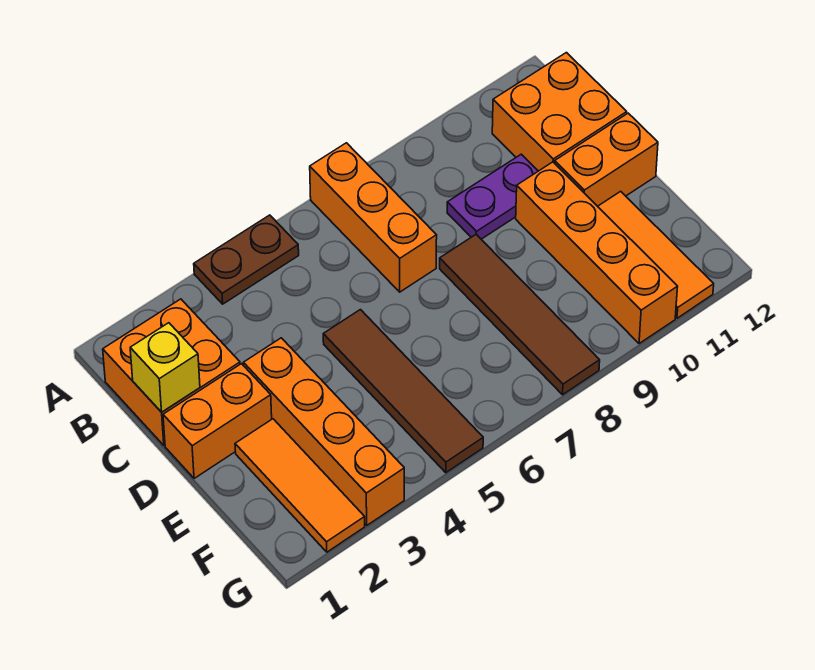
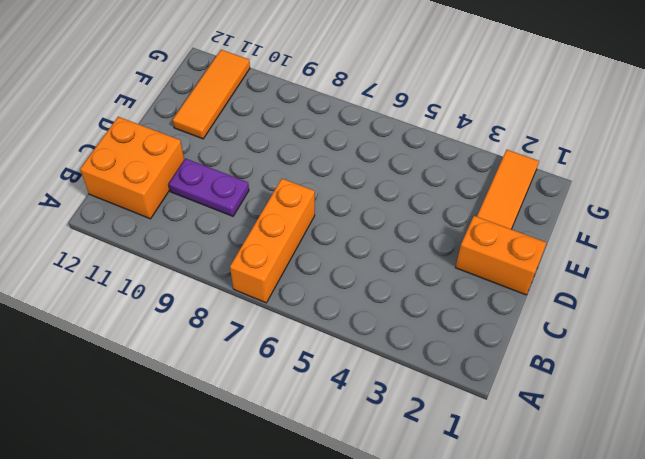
none -> brown 1x2 plate [194,215,299,304]
none -> orange 2x2 brick [103,299,240,445]
none -> orange 1x4 brick [244,338,404,525]

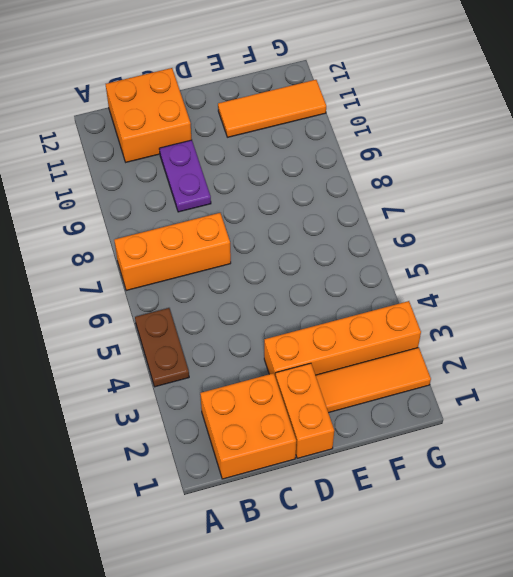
none -> brown 1x4 tile [323,310,483,473]
none -> brown 1x4 tile [440,235,600,395]
none -> orange 1x4 brick [516,162,678,344]

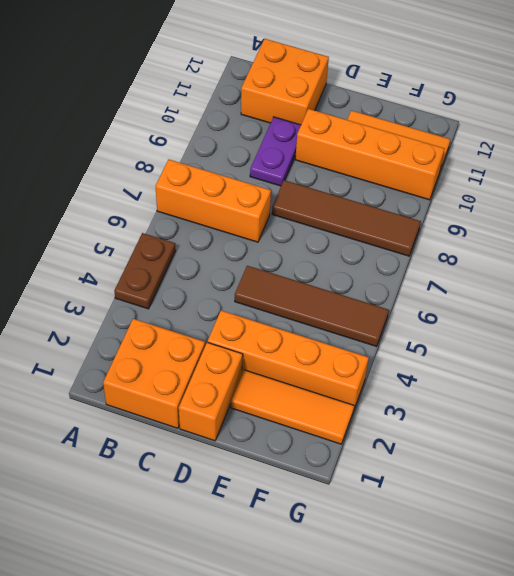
none -> orange 1x2 brick [555,113,658,206]
none -> yellow 1x1 brick [130,323,200,412]

